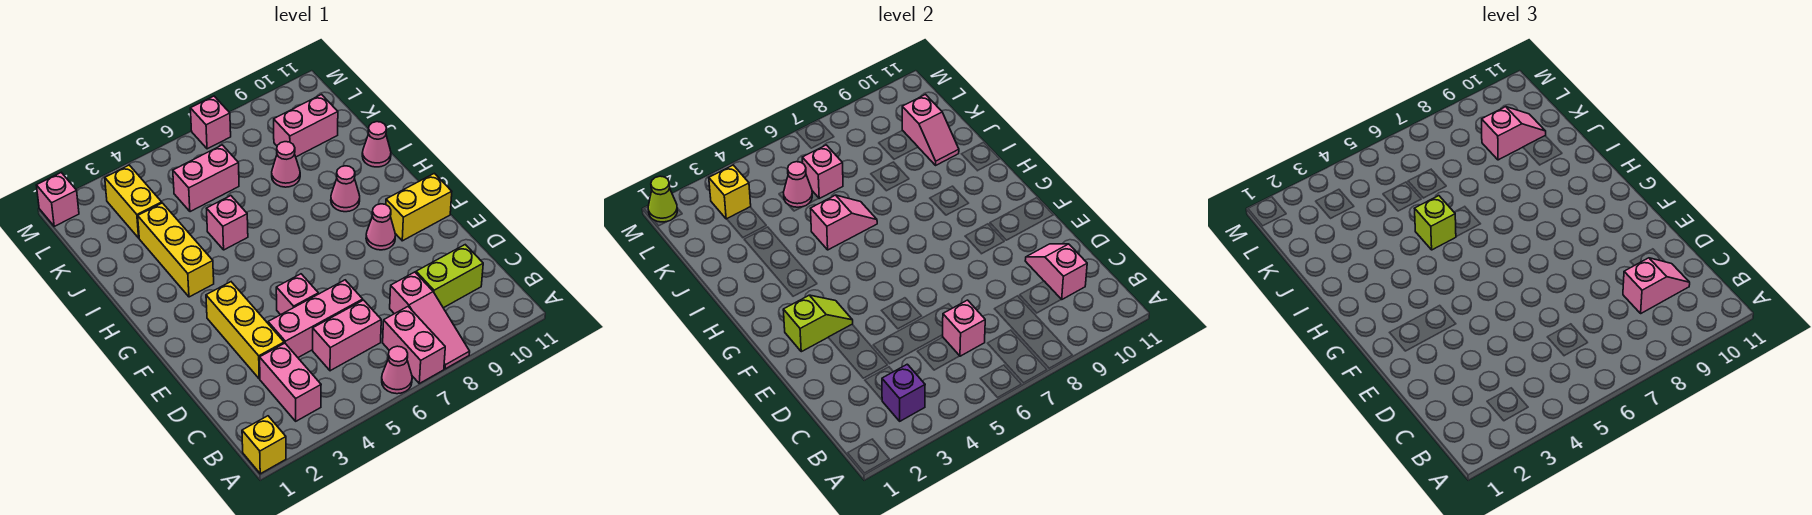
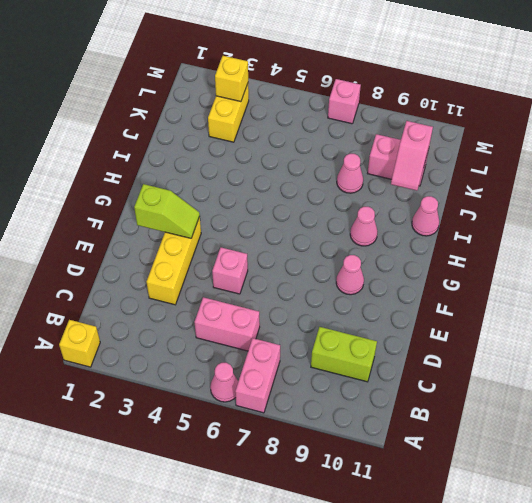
none -> pink 1x3 slope [390,272,470,369]
none -> pink 1x2 brick [260,343,321,421]
none -> pink 1x3 brick [268,280,363,357]
none -> yellow 1x2 brick [386,173,452,241]

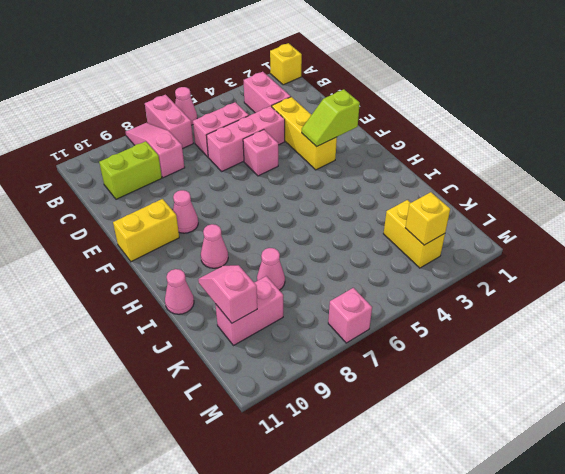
none -> yellow 1x3 brick [138,203,214,297]
none -> pink 1x1 brick [206,196,248,250]
none -> pink 1x2 brick [173,145,239,212]
none -> pink 1x1 brick [36,173,79,226]

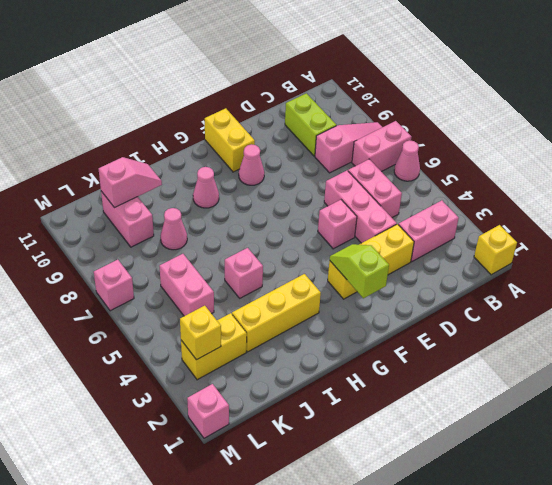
none -> pink 1x1 cone [362,122,391,167]
none -> purple 1x1 brick [882,364,925,421]
none -> pink 1x1 brick [943,300,985,356]
none -> pink 1x2 slope [1025,244,1087,299]

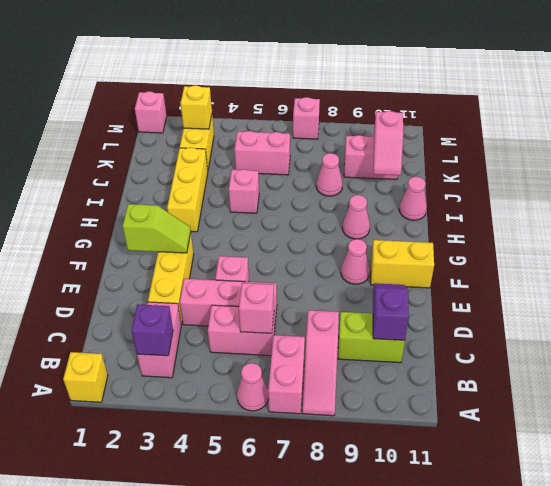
purple 1x2 slope [373,283,409,340] -> pink 1x2 slope [1025,244,1087,299]
none -> pink 1x2 slope [810,195,877,250]
none -> pink 1x1 cone [784,162,812,207]
none -> pink 1x1 brick [802,145,843,198]
none -> lime 1x1 cone [648,176,677,222]

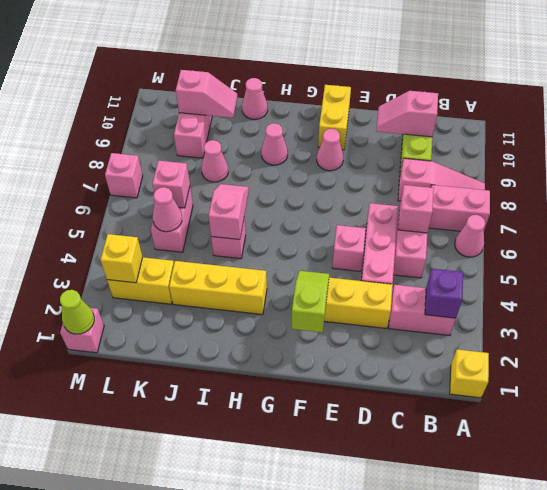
none -> pink 1x2 slope [1623,258,1690,313]
none -> lime 1x1 brick [1414,196,1456,250]
none -> pink 1x2 slope [1482,107,1546,160]

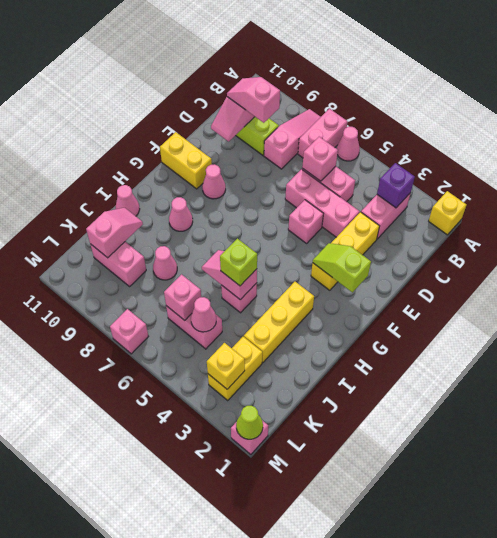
none -> pink 1x2 slope [1482,107,1546,160]

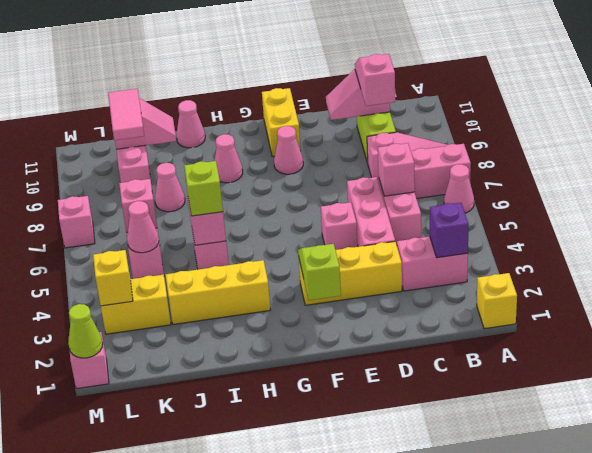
pink 1x2 tile [108,89,144,140] -> pink 1x2 slope [1482,107,1546,160]

